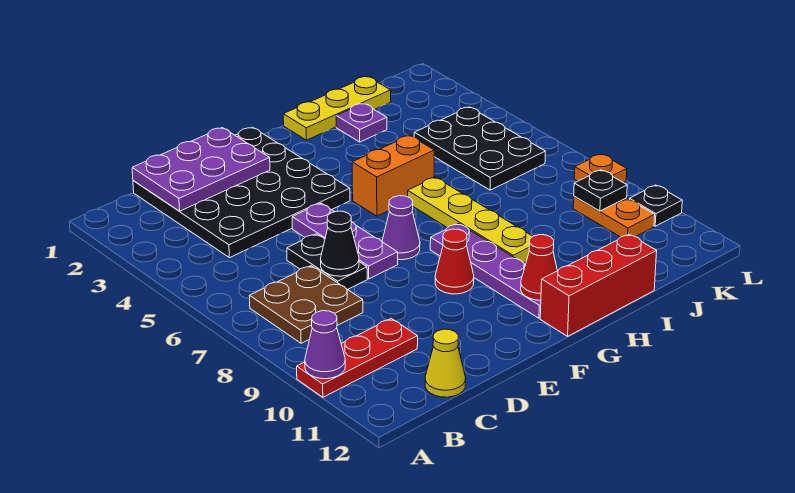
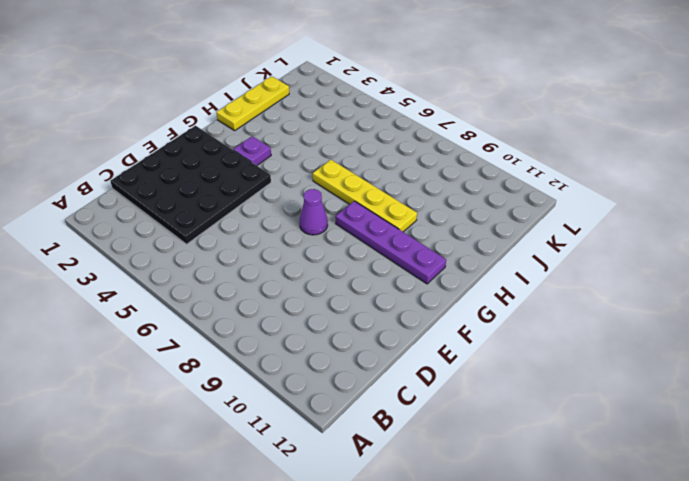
purple 1x1 plate [233,136,271,165] -> purple 1x1 plate moved to [336,103,387,142]
none -> red 1x3 plate [297,318,418,397]
none -> brown 2x2 plate [250,266,363,343]
none -> yellow 1x1 cone [425,329,466,397]

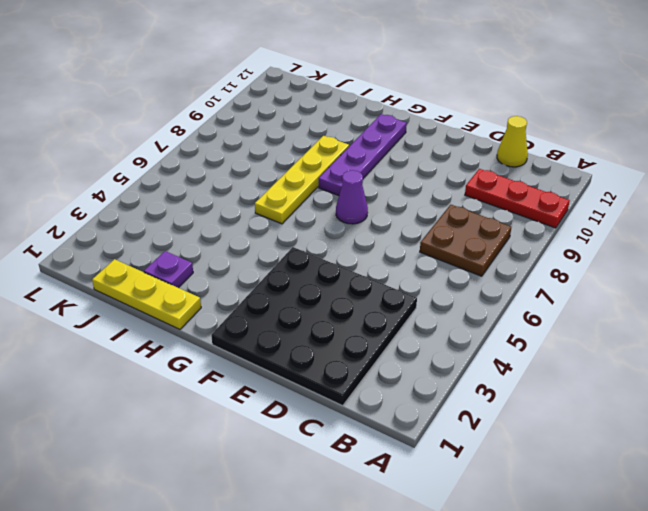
none -> black 1x2 plate [287,234,367,289]
none -> purple 1x3 plate [292,203,398,279]
none -> red 1x1 cone [435,229,474,294]

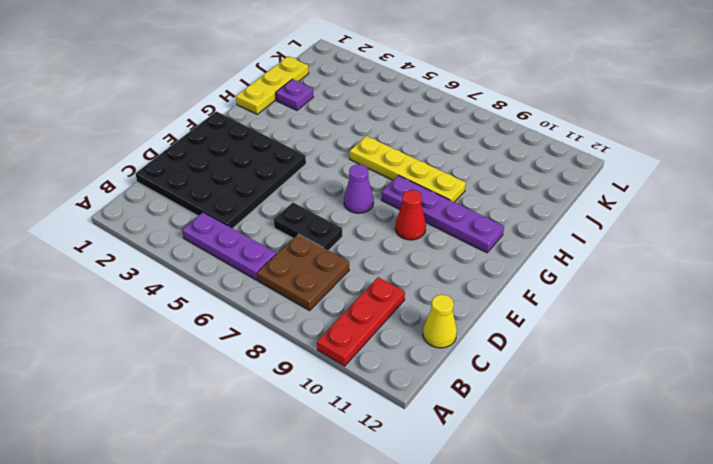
purple 1x3 plate [182,212,276,280] -> purple 1x3 plate moved to [292,203,398,279]
none -> orange 1x2 brick [352,135,434,216]
none -> red 1x3 brick [540,234,657,336]
none -> black 2x3 plate [414,107,545,190]

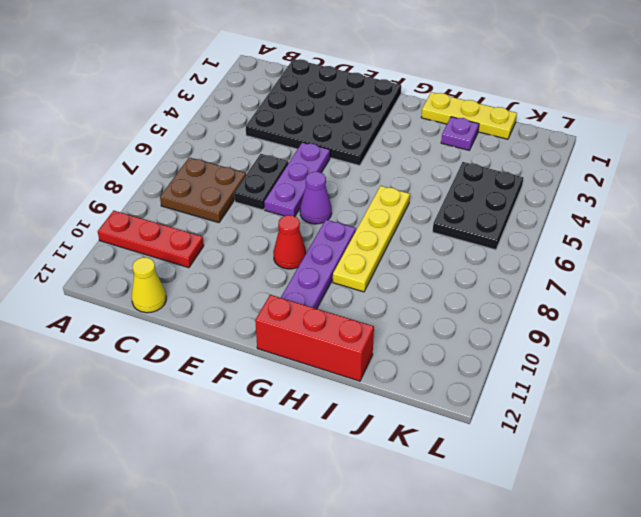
none -> orange 1x2 brick [352,135,434,216]
none -> orange 1x2 plate [573,196,655,237]
none -> orange 1x1 plate [574,154,627,183]

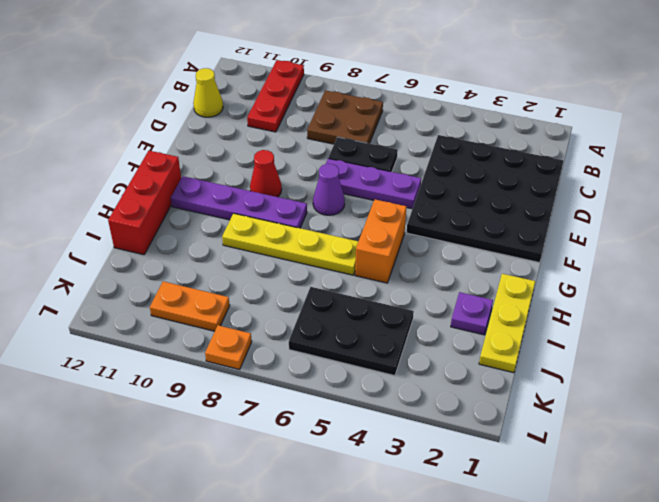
none -> black 1x1 plate [629,185,682,226]
none -> purple 1x1 cone [305,311,345,379]
none -> purple 2x3 plate [132,128,270,211]

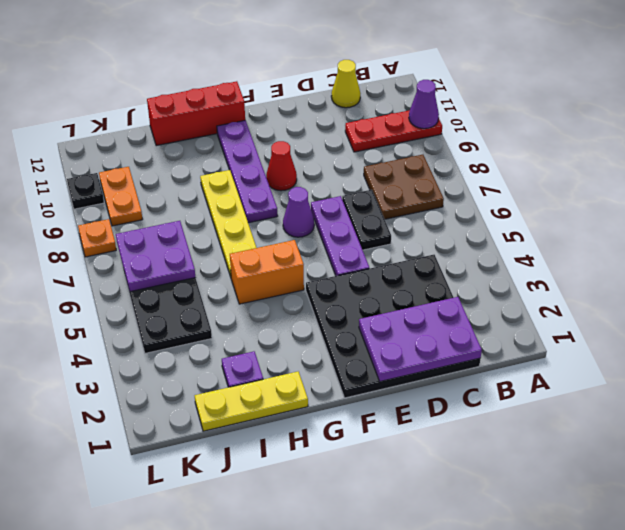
purple 2x2 plate [116,221,195,292] -> none
none -> black 1x1 cone [321,211,359,276]
none -> red 1x1 cone [521,235,557,300]
none -> black 1x1 plate [574,170,627,211]

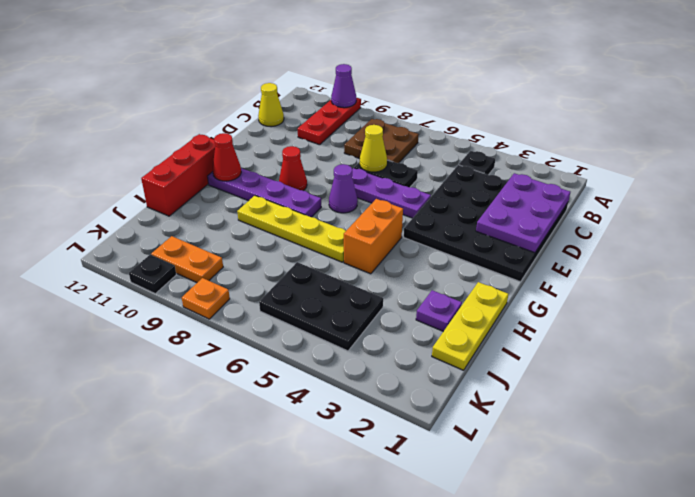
black 1x1 plate [459,151,495,175] -> black 1x1 plate moved to [574,170,627,211]
yellow 1x1 cone [360,125,387,172] -> black 1x1 cone [321,211,359,276]

